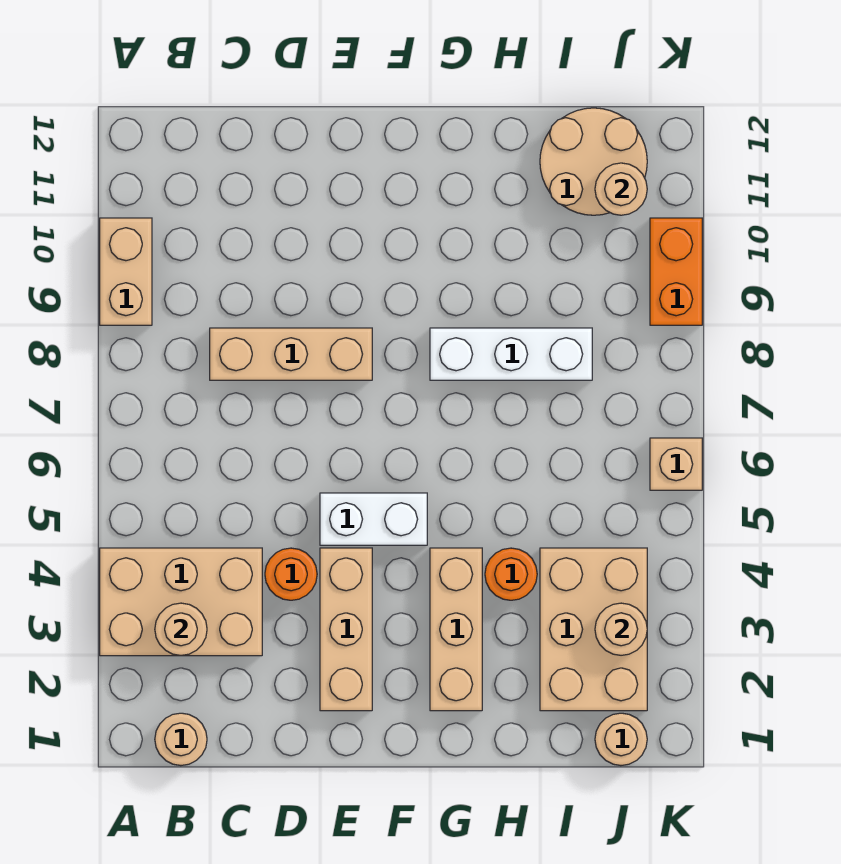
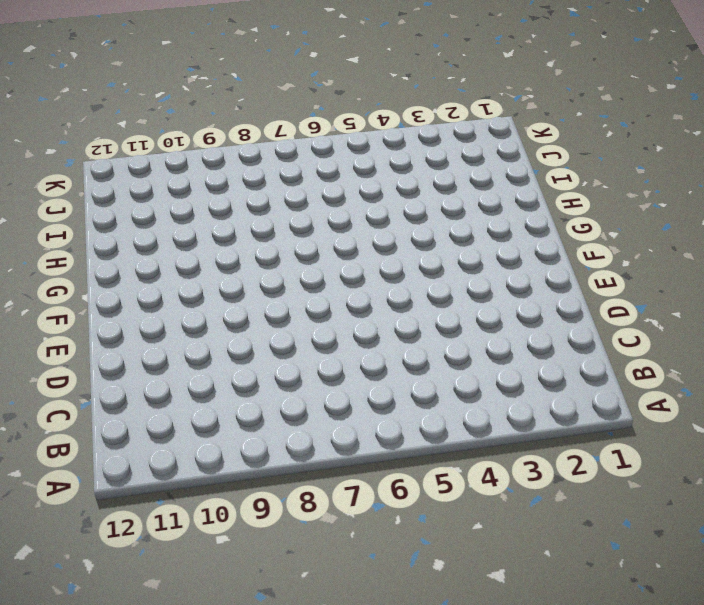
none -> tan 2x3 brick [100,548,262,656]
none -> tan 1x2 brick [100,218,152,325]
none -> tan 1x1 round brick [155,713,207,765]

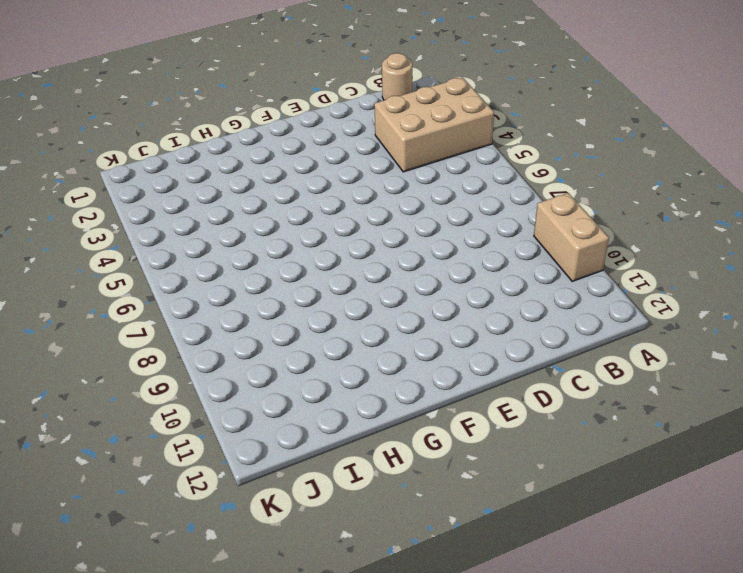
none -> tan 1x3 brick [210,328,372,380]
none -> orange 1x1 round brick [265,548,317,600]
none -> tan 1x3 brick [320,548,372,711]

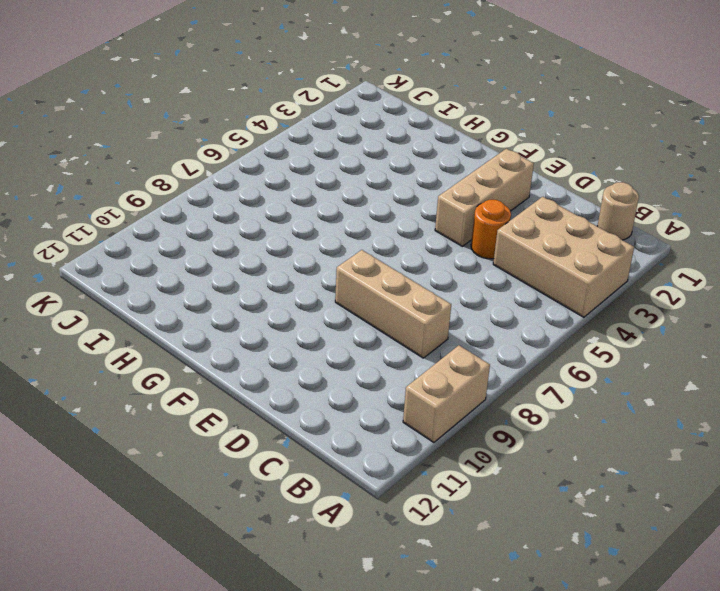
none -> white 1x2 brick [320,493,427,545]
none -> tan 1x3 brick [430,548,482,711]
none -> white 1x3 brick [430,328,592,380]

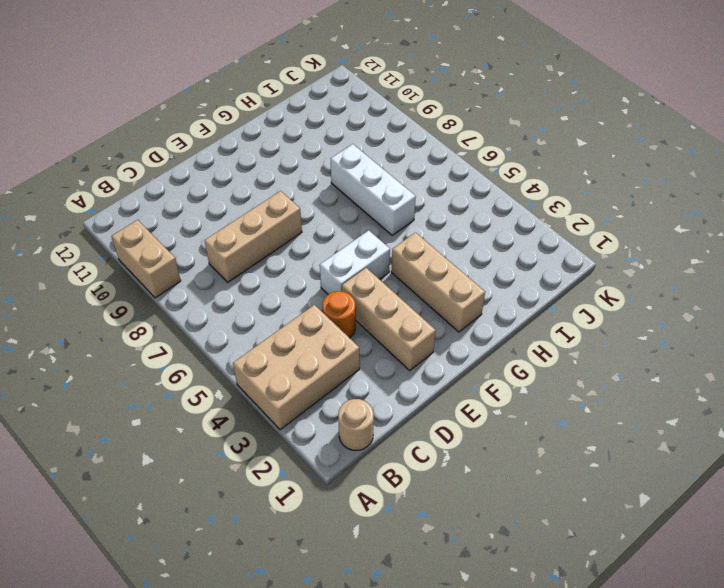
white 1x3 brick [331,144,416,235] -> white 1x3 brick turned to [430,328,592,380]
none -> orange 1x1 round brick [485,548,537,600]
none -> tan 2x3 brick [540,548,647,711]
none -> tan 2x2 round brick [540,108,647,215]

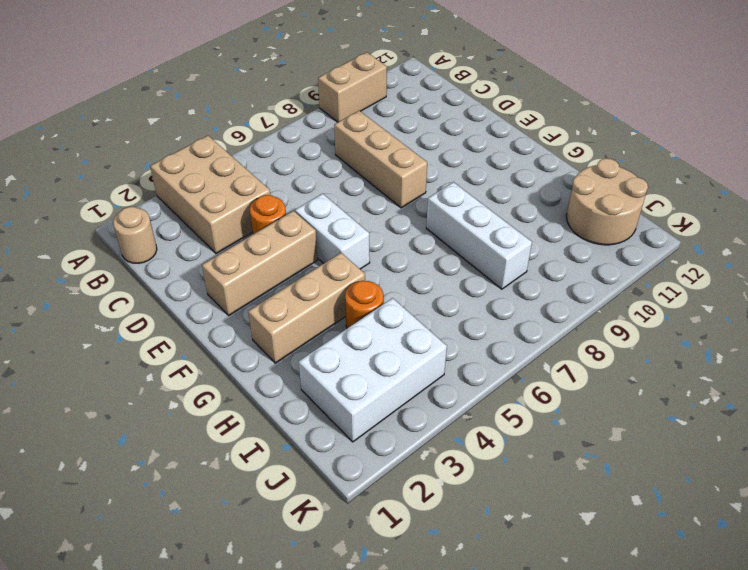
white 2x3 brick [299,298,447,442] -> tan 2x3 brick [540,548,647,711]
none -> tan 1x1 round brick [595,713,647,765]
none -> tan 1x1 brick [650,438,702,490]
none -> orange 1x2 brick [650,218,702,325]

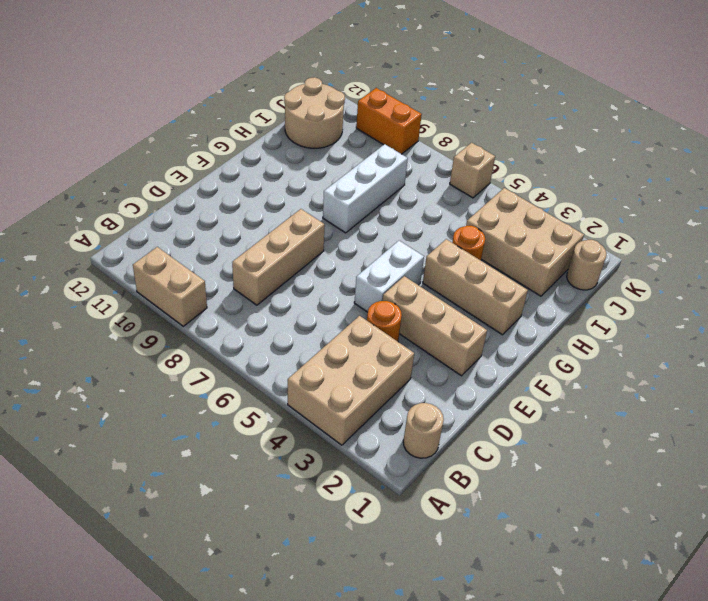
none -> tan 1x1 round brick [155,603,207,655]
none -> tan 1x1 round brick [595,603,647,655]
none -> tan 1x1 round brick [595,163,647,215]

